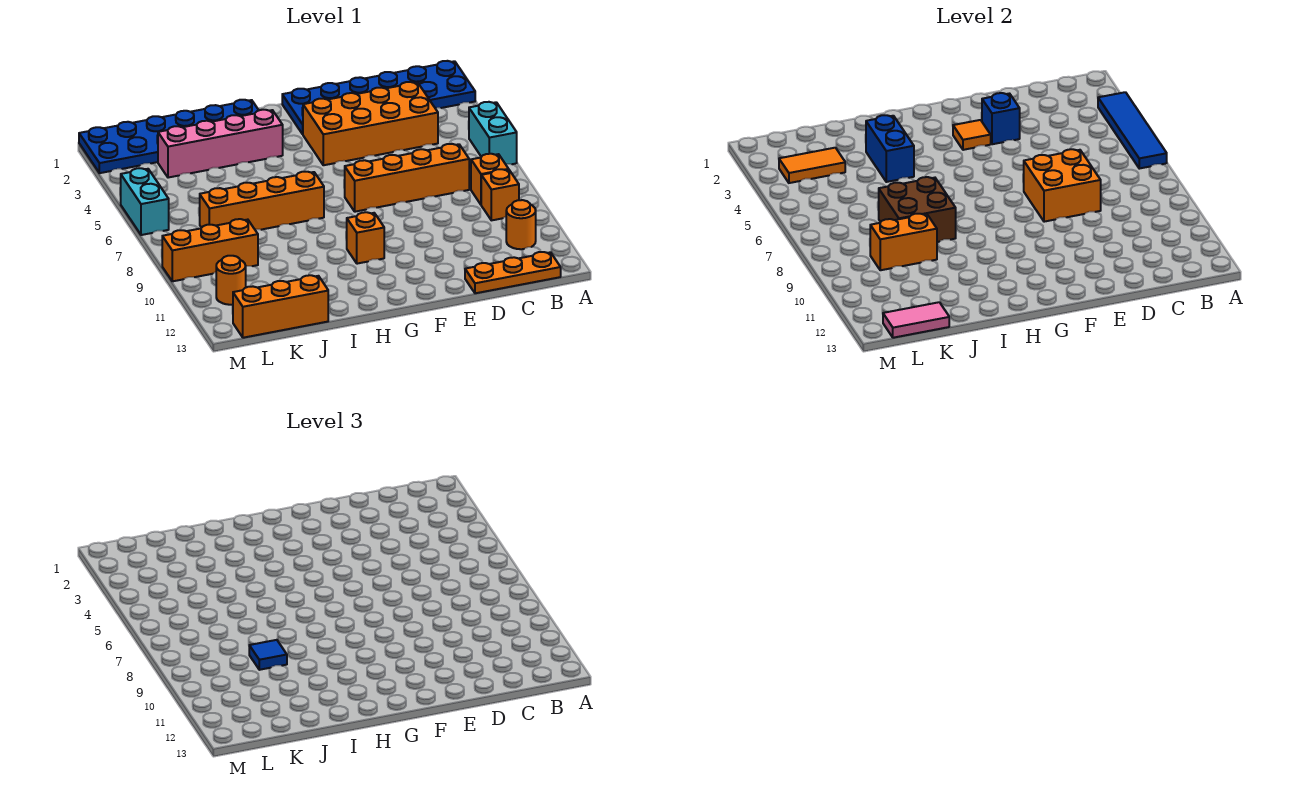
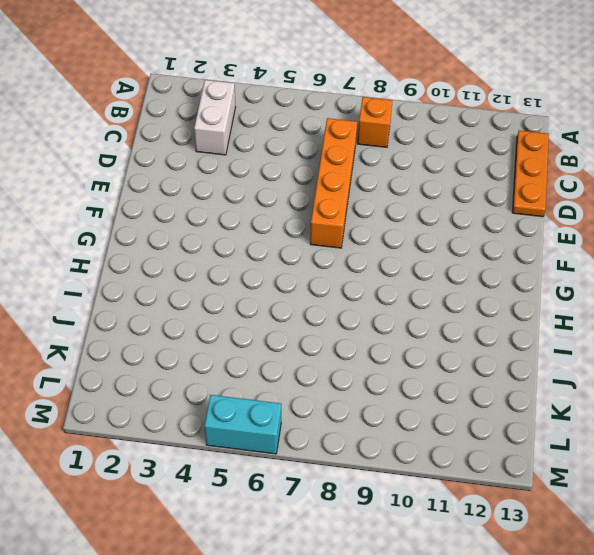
white 1x2 brick [194,80,235,155] -> orange 2x4 brick [303,82,438,165]
none -> blue 2x6 plate [282,61,475,134]
none -> cyan 1x2 brick [469,102,517,164]
none -> orange 1x1 brick [481,169,519,220]

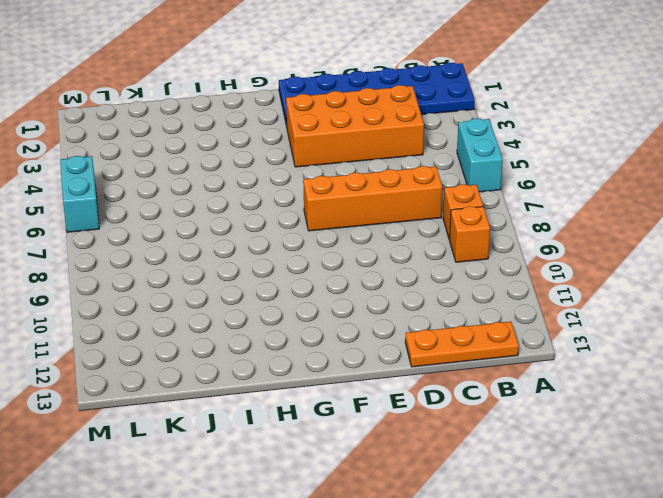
none -> orange 1x1 round brick [506,200,536,249]
none -> orange 1x1 brick [347,212,384,264]
none -> blue 2x6 plate [79,100,259,173]

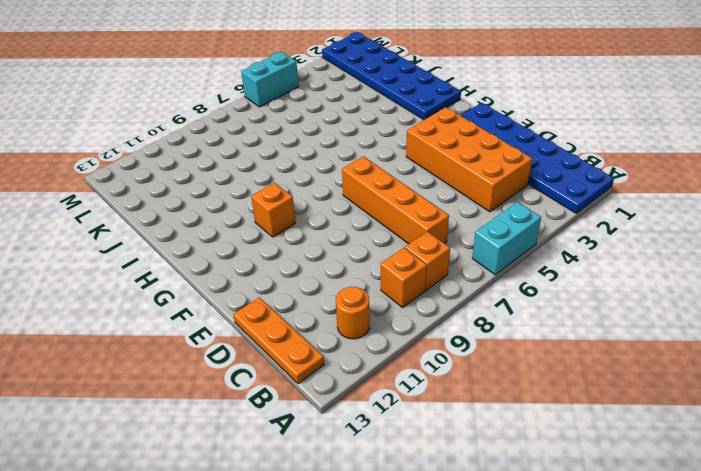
none -> pink 1x4 brick [158,110,283,178]
none -> orange 1x4 brick [200,171,324,230]
none -> orange 1x3 brick [233,275,328,338]

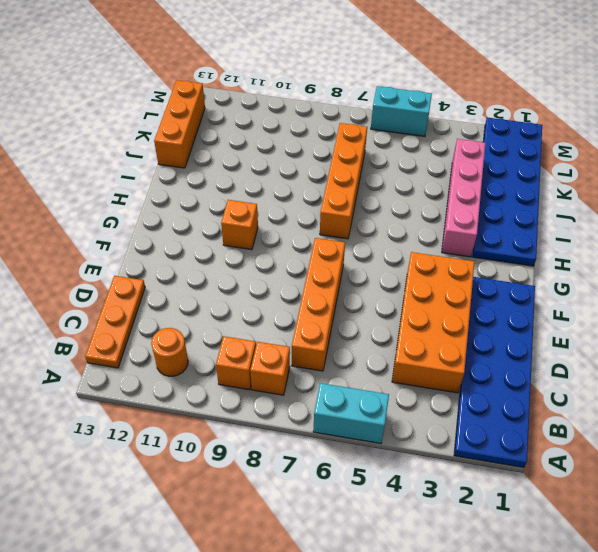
none -> orange 1x3 brick [162,219,258,281]
none -> orange 1x1 round brick [216,256,246,305]
none -> blue 1x4 tile [1098,92,1167,169]

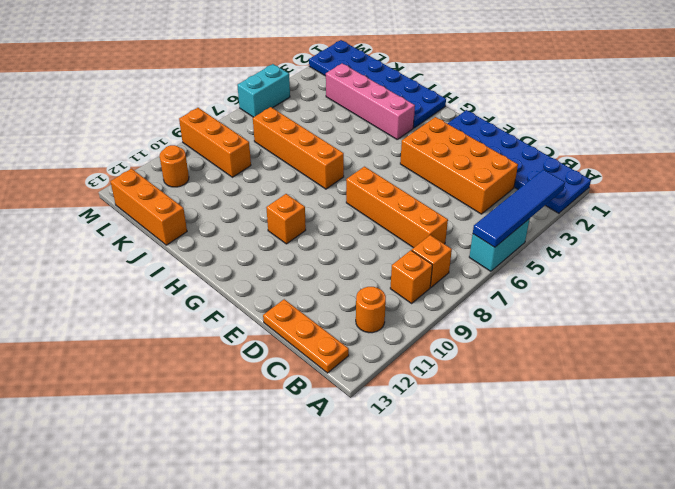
none -> orange 2x2 brick [1024,149,1101,222]
none -> blue 1x1 brick [982,93,1020,144]
none -> orange 1x1 tile [953,120,991,150]

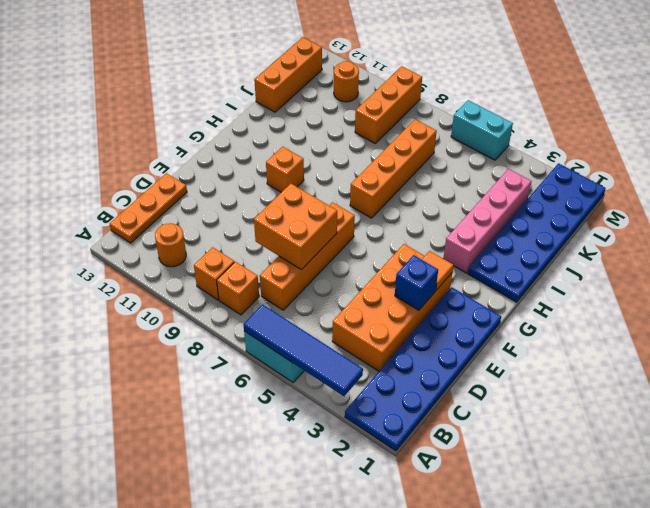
none -> blue 1x2 brick [866,115,914,182]
none -> brown 2x2 brick [879,177,956,242]
none -> orange 1x2 brick [870,214,937,270]

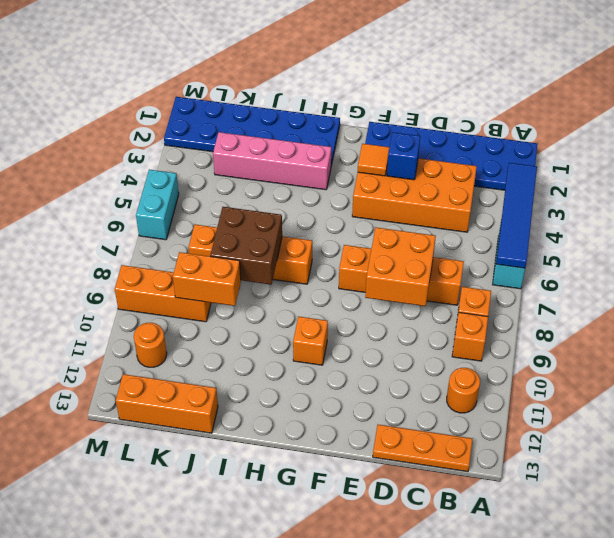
none -> blue 1x2 brick [866,115,914,182]
none -> orange 1x2 tile [779,148,845,183]
none -> pink 1x2 tile [883,302,949,338]

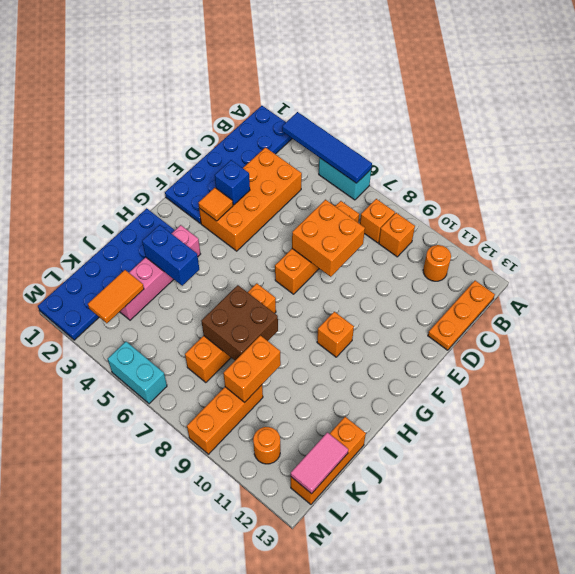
none -> blue 1x1 tile [249,640,287,670]

